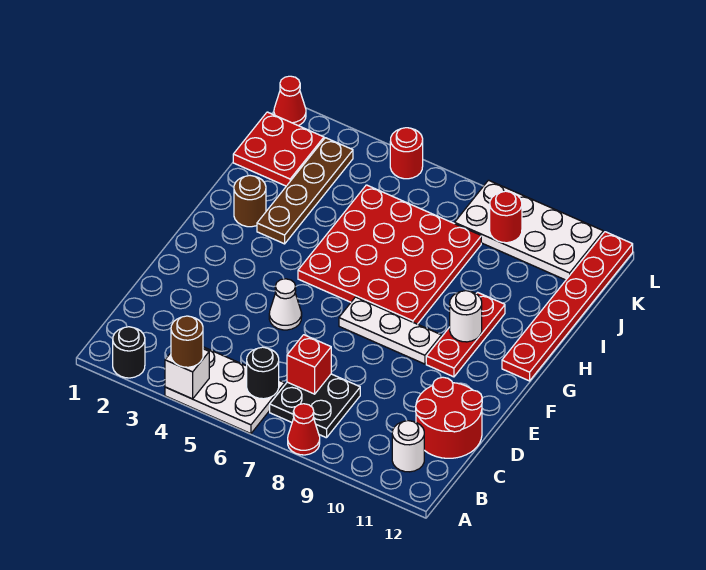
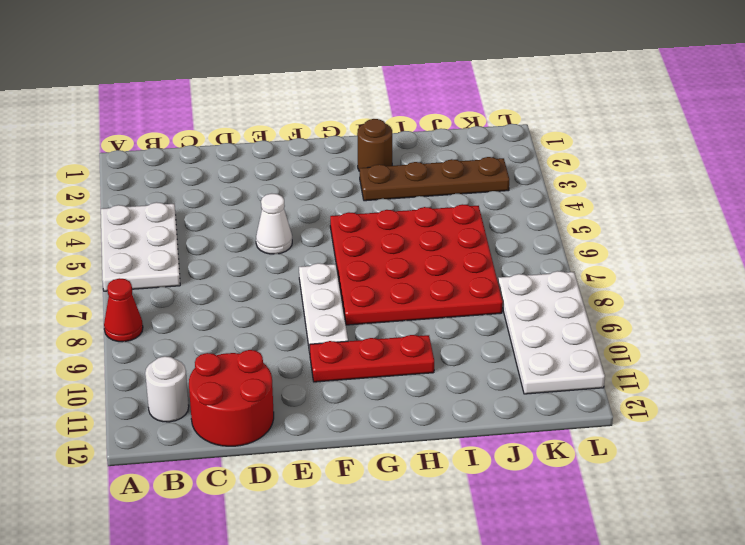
none -> black 1x1 round brick [113,327,145,378]
none -> black 2x2 plate [270,374,360,438]
none -> red 1x6 plate [502,232,633,381]

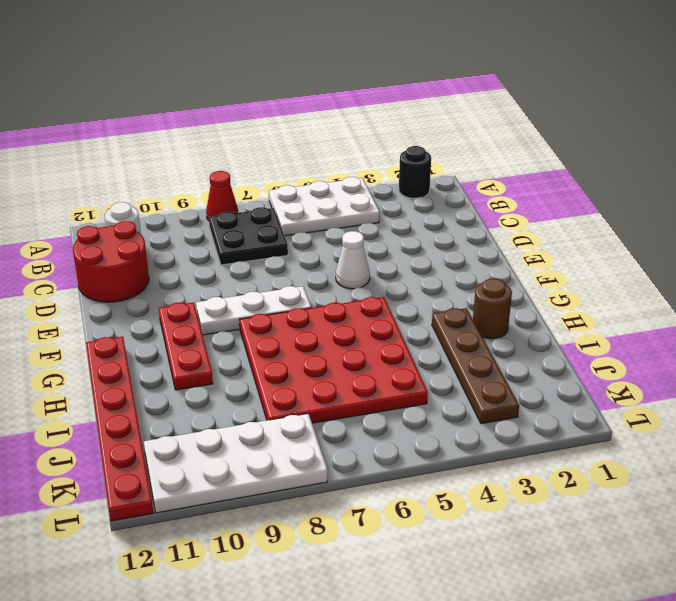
none -> red 2x2 plate [233,112,324,186]
none -> red 1x1 cone [274,76,306,126]
none -> red 1x1 round brick [390,128,423,179]

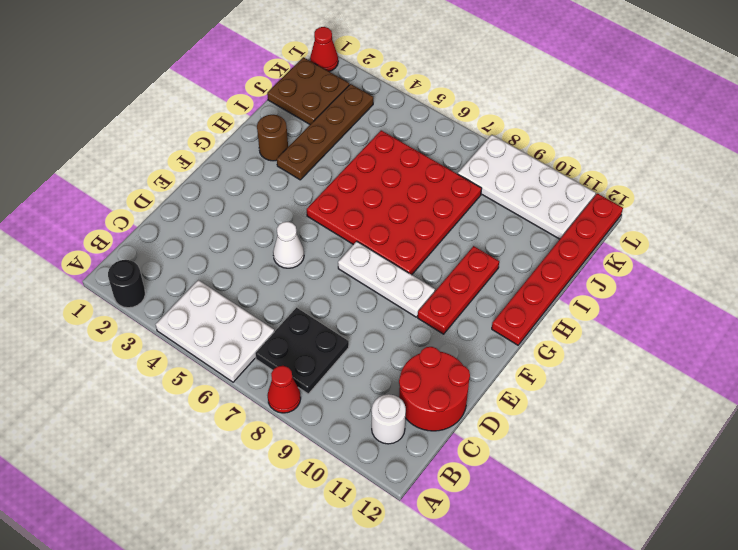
brown 2x2 plate [267,57,349,124] -> red 2x2 plate [233,112,324,186]
none -> red 1x1 round brick [390,128,423,179]
none -> white 1x1 brick [165,349,209,399]
none -> black 1x1 round brick [247,347,279,399]

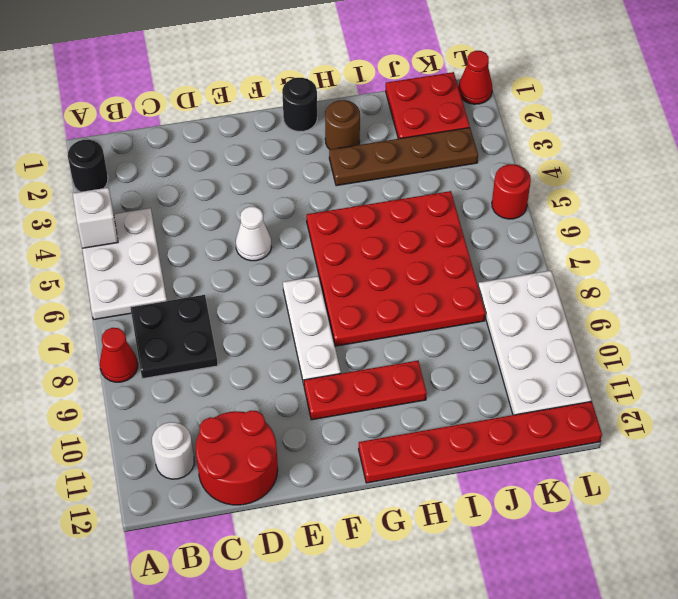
black 1x1 round brick [282,78,317,132] -> black 1x1 round brick moved to [247,347,279,399]
none -> red 1x1 brick [287,335,331,394]
none -> white 1x1 round brick [450,291,482,342]
none -> red 1x1 round brick [490,191,522,243]

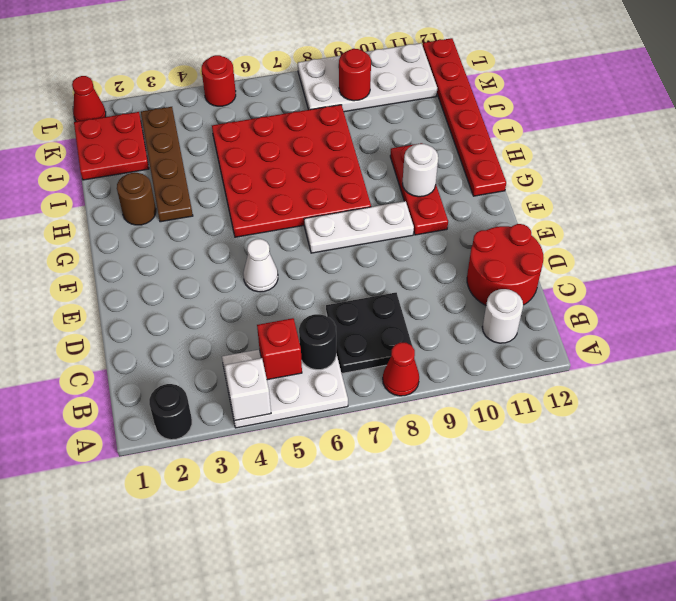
red 1x1 brick [257,318,302,380] -> red 1x1 brick moved to [287,335,331,394]
none -> brown 1x1 round brick [171,316,203,367]

